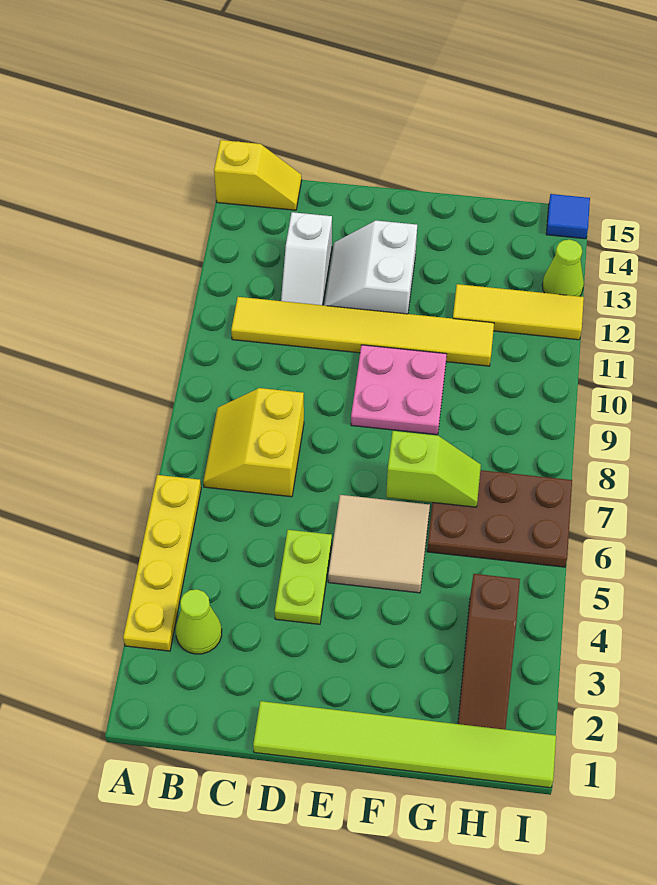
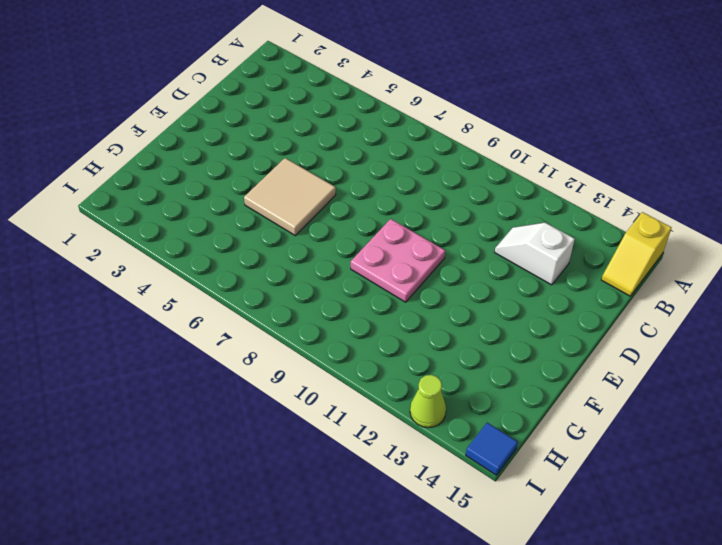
none -> yellow 1x4 plate [123,475,201,651]
none -> lime 1x1 cone [176,589,222,654]
none -> yellow 2x2 slope [203,388,304,497]

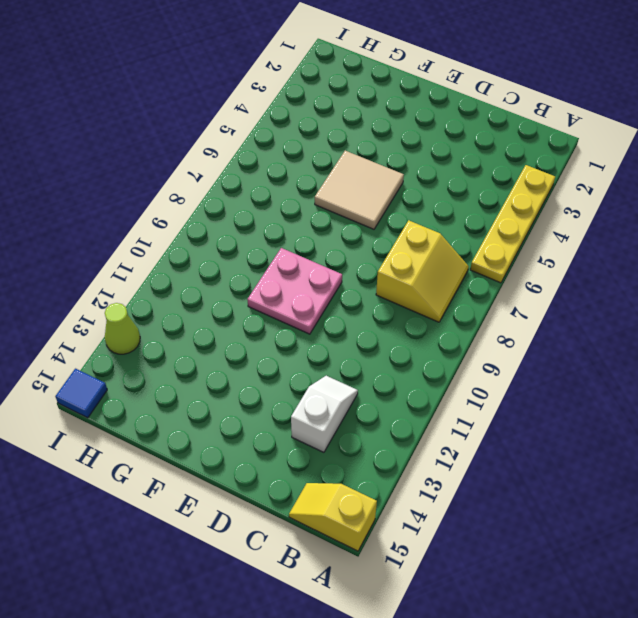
none -> lime 1x1 cone [176,589,222,654]
none -> yellow 1x6 tile [231,297,494,366]
none -> lime 1x6 tile [253,701,556,788]

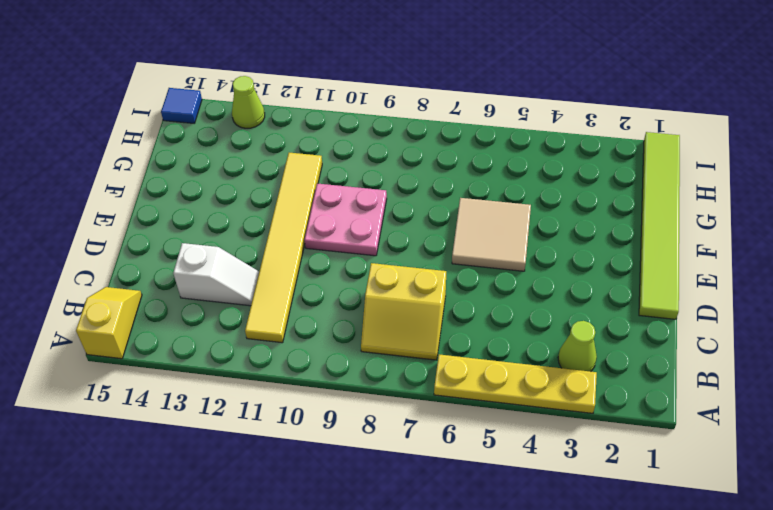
none -> lime 1x2 plate [275,530,332,624]
none -> white 2x2 slope [324,221,417,314]
none -> brown 2x3 plate [427,470,572,567]

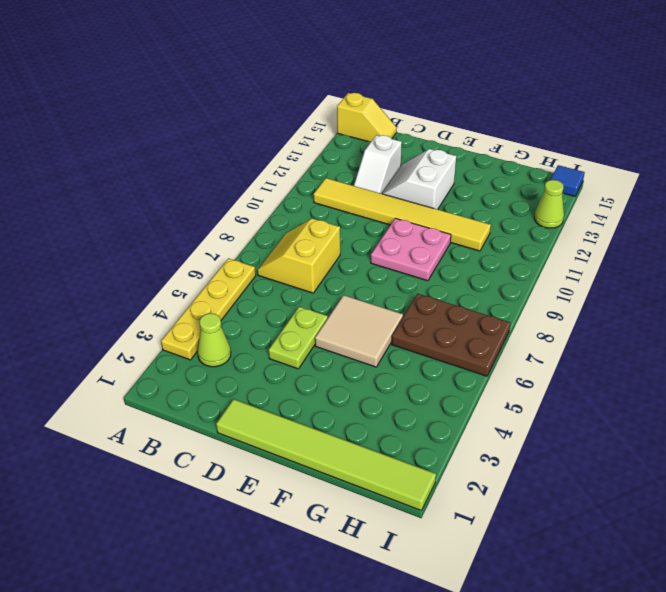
none -> yellow 1x3 tile [453,284,584,340]
none -> brown 1x3 slope [458,574,520,730]
none -> lime 1x2 slope [386,431,481,507]

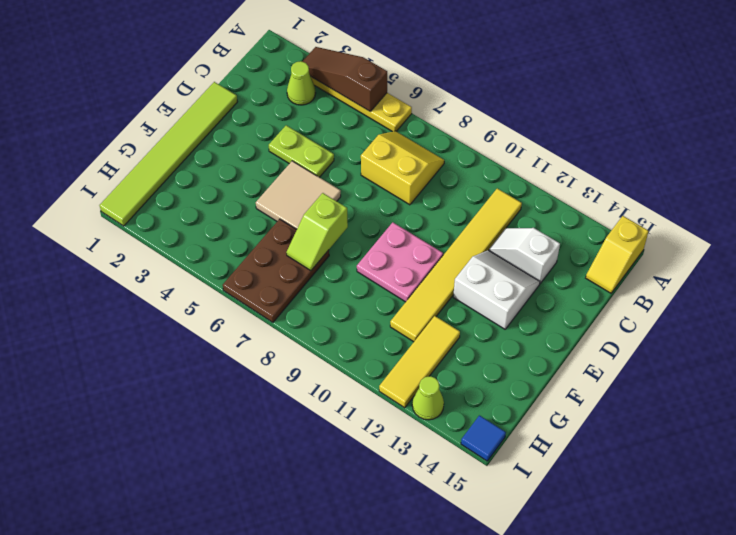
brown 1x3 slope [302,47,387,111] -> brown 1x3 slope moved to [458,574,520,730]

